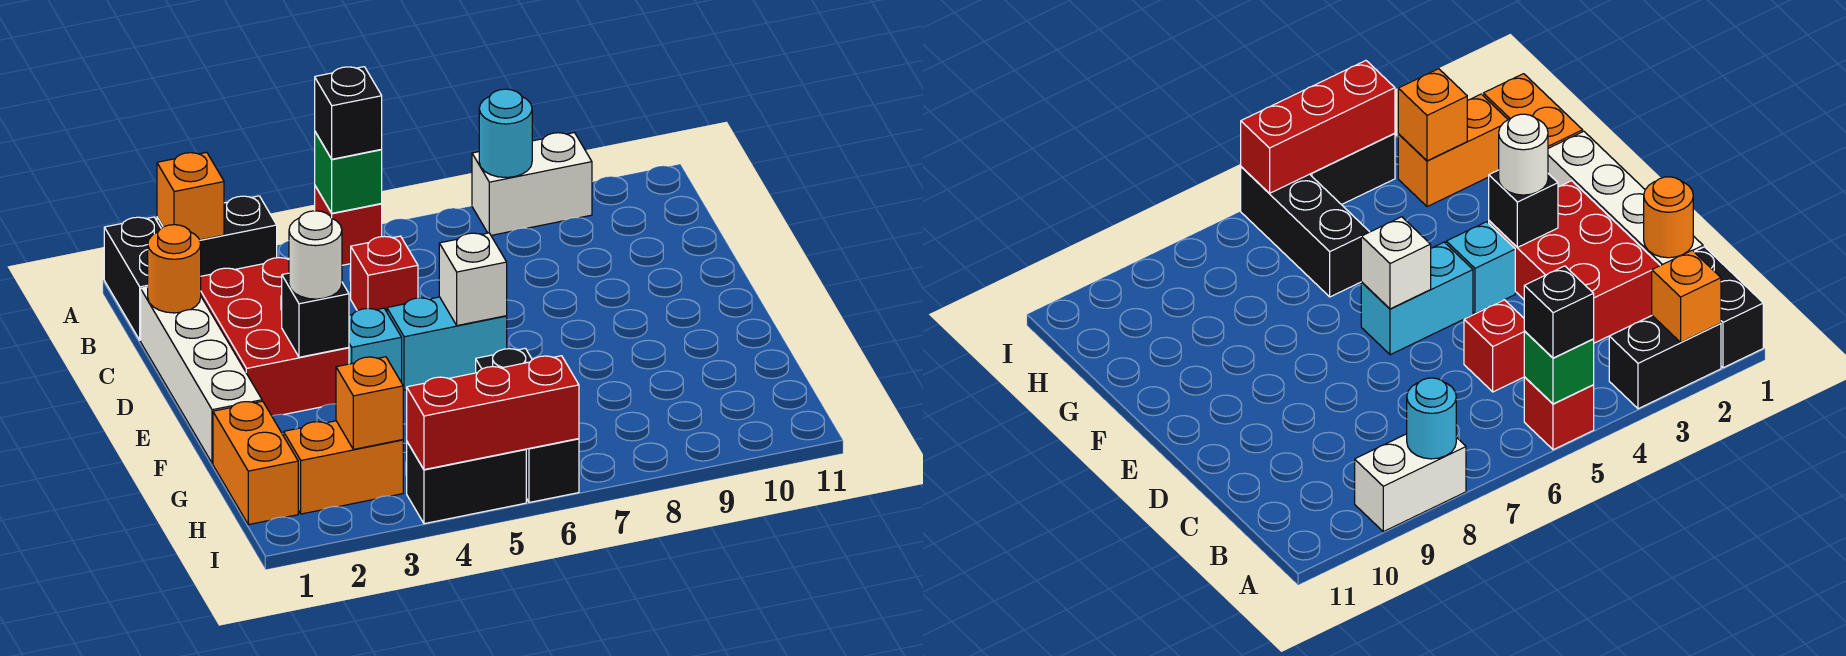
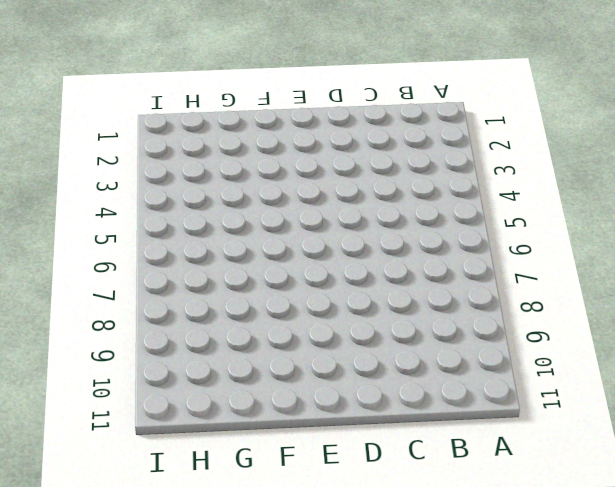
none -> black 1x2 brick [104,217,161,340]
none -> black 1x2 brick [157,196,277,276]
none -> red 1x1 brick [315,186,382,265]

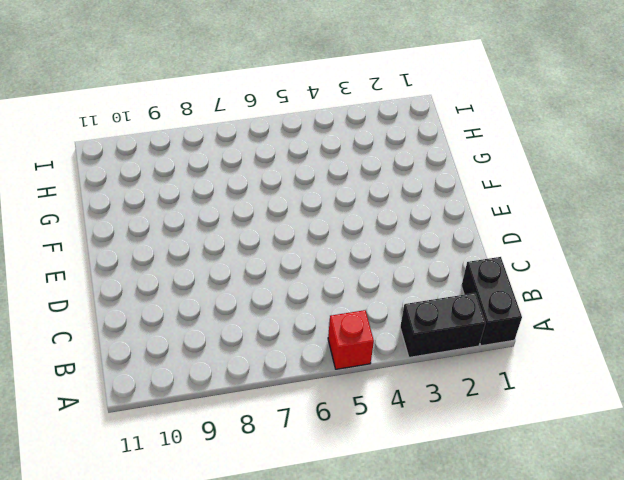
none -> white 1x2 brick [472,133,592,235]
none -> white 1x4 brick [141,287,262,463]
none -> red 2x3 brick [201,258,349,416]

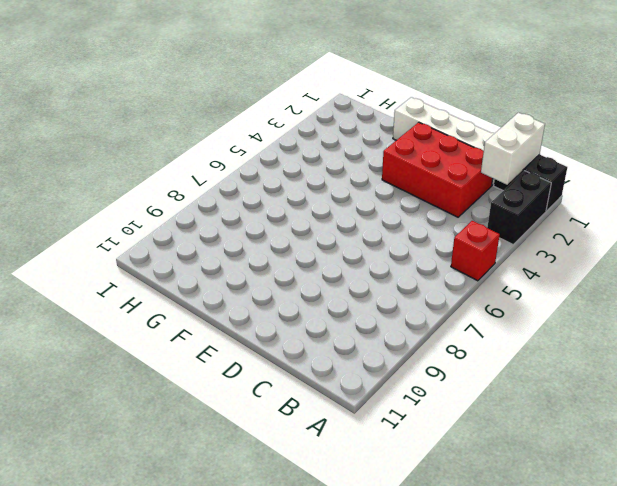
white 1x2 brick [481,113,545,185] -> white 1x2 brick moved to [472,133,592,235]
none -> red 1x1 brick [351,236,418,312]
none -> cyan 1x1 brick [349,308,402,383]
none -> cyan 1x2 brick [387,297,507,390]

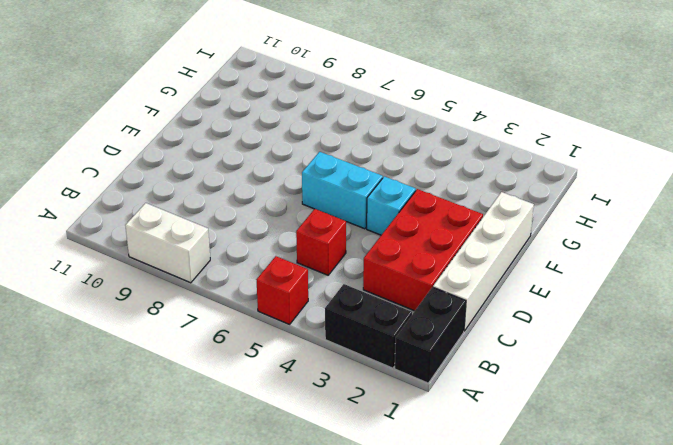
none -> orange 1x2 brick [213,401,298,525]
none -> black 1x3 brick [476,348,579,502]
none -> orange 1x2 brick [284,421,403,514]

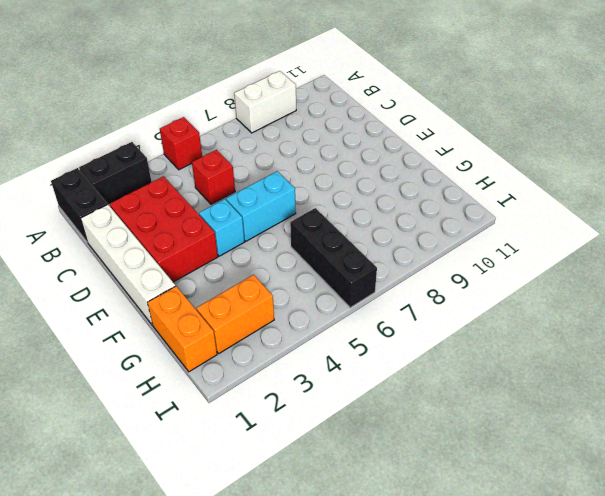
none -> black 1x2 brick [407,442,526,524]
none -> orange 1x1 brick [157,152,224,240]
none -> green 1x1 brick [315,132,382,213]

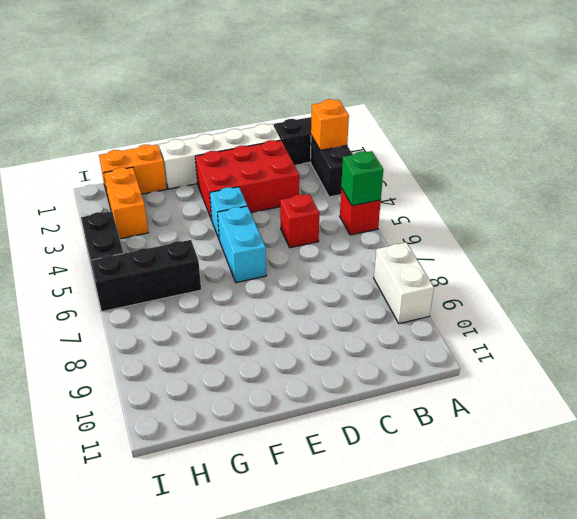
none -> cyan 1x1 round brick [479,89,532,178]
none -> orange 1x1 round brick [148,225,201,313]
none -> black 1x1 brick [282,273,349,357]

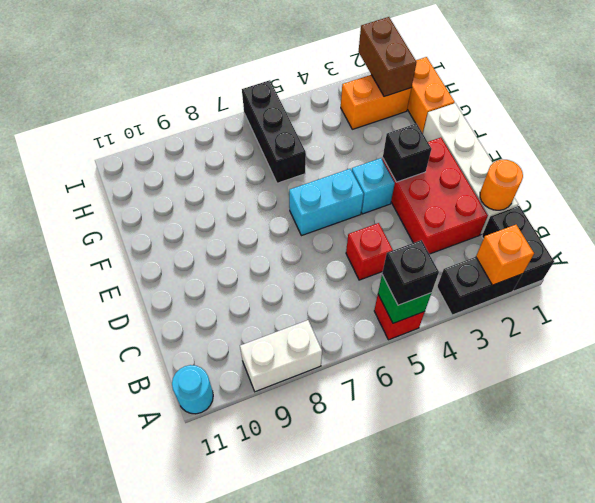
cyan 1x1 round brick [172,365,213,414] -> cyan 1x1 round brick moved to [479,89,532,178]
brown 1x2 brick [358,17,417,97] -> none
none -> black 1x2 brick [407,442,526,524]
none -> white 1x1 brick [439,233,507,326]
none -> orange 1x1 brick [336,357,403,449]

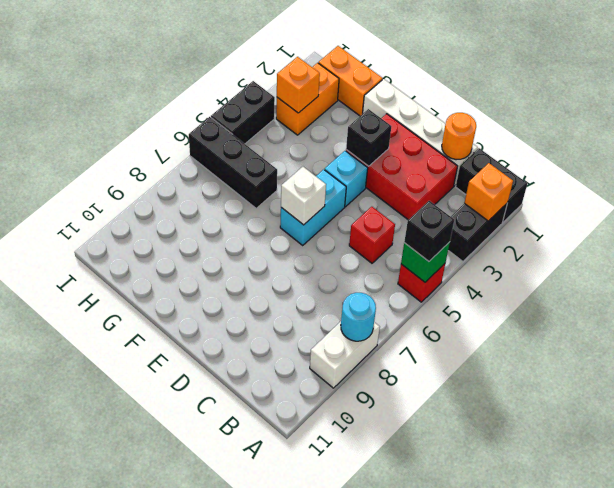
none -> red 1x3 brick [407,356,579,470]
none -> white 1x1 round brick [289,211,342,299]

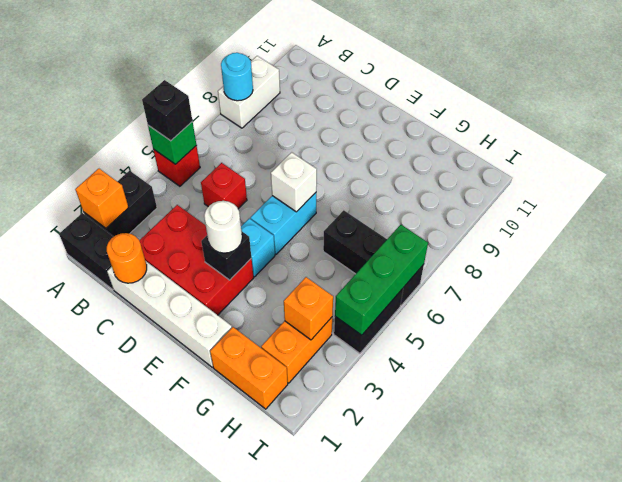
green 1x3 brick [335,225,428,335] -> red 1x3 brick [407,356,579,470]

